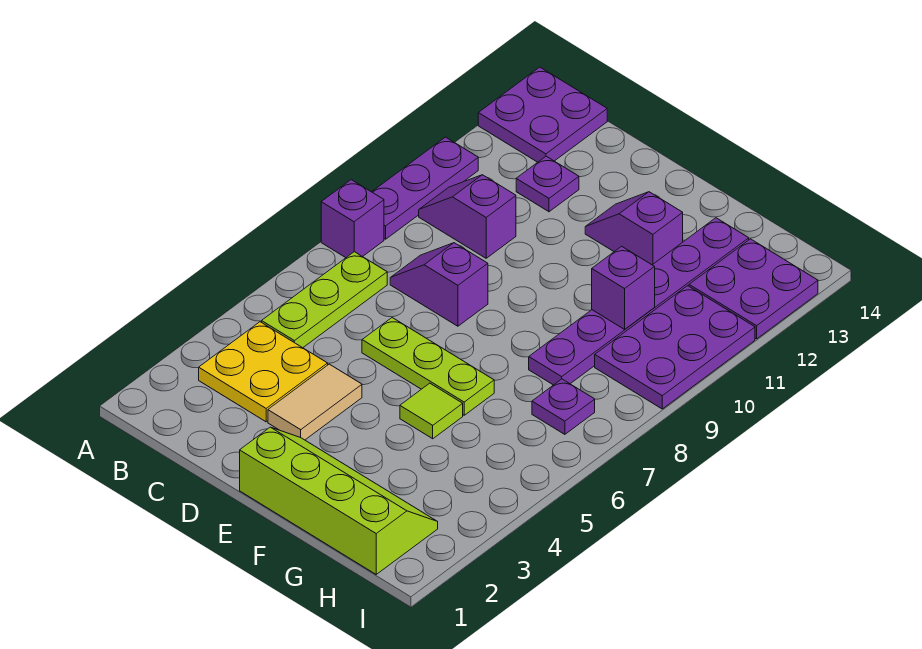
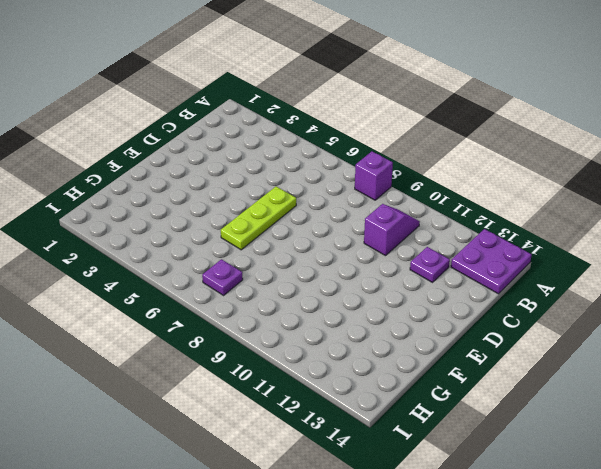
none -> purple 1x3 plate [372,137,478,239]
none -> yellow 2x2 plate [199,322,328,422]
none -> lime 1x3 plate [262,252,387,348]

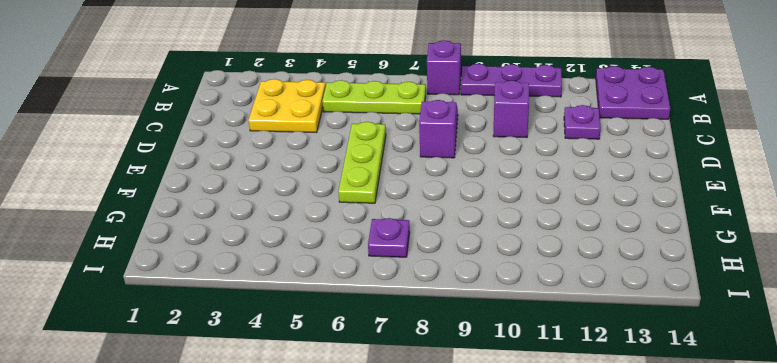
none -> tan 1x2 tile [268,364,362,440]
none -> lime 2x4 slope [240,427,438,574]
none -> purple 1x2 slope [585,192,683,265]

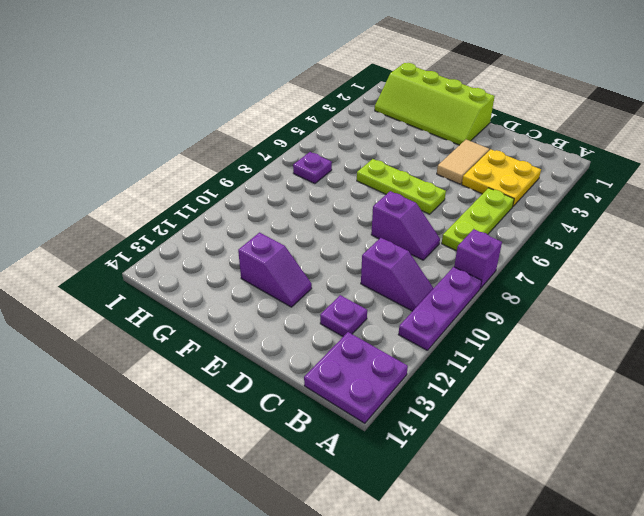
none -> lime 1x1 tile [400,383,463,439]
none -> purple 1x6 plate [529,218,749,385]
none -> purple 2x3 plate [595,286,755,409]

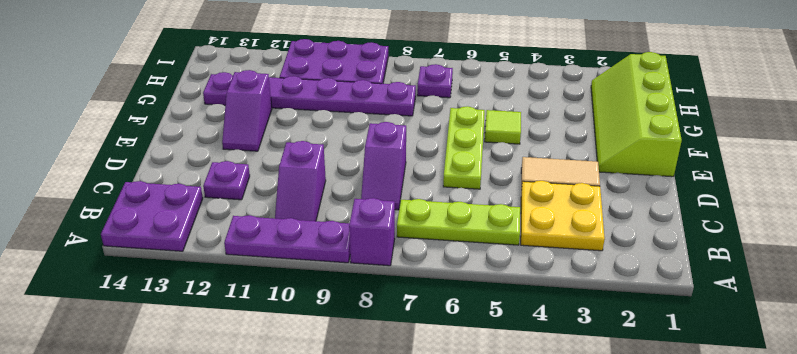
none -> purple 2x2 plate [689,239,818,339]
none -> purple 1x1 brick [592,246,655,329]

